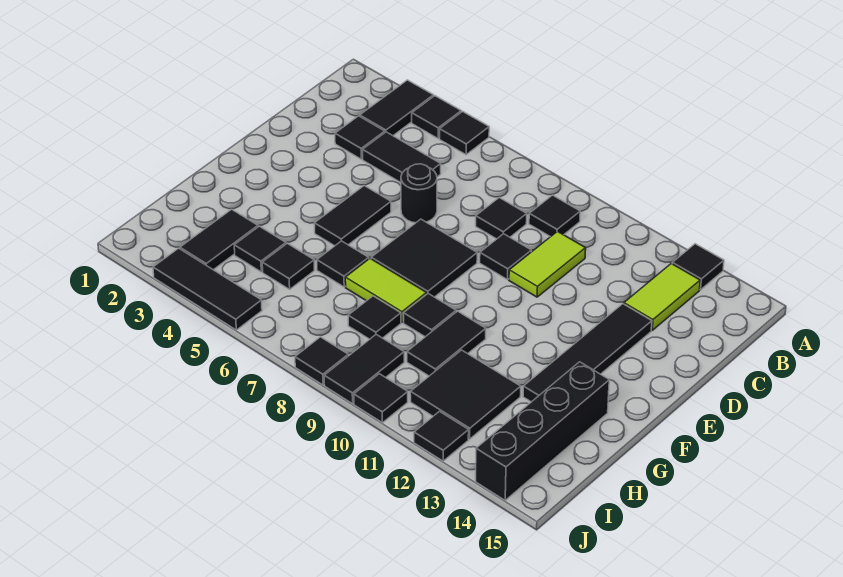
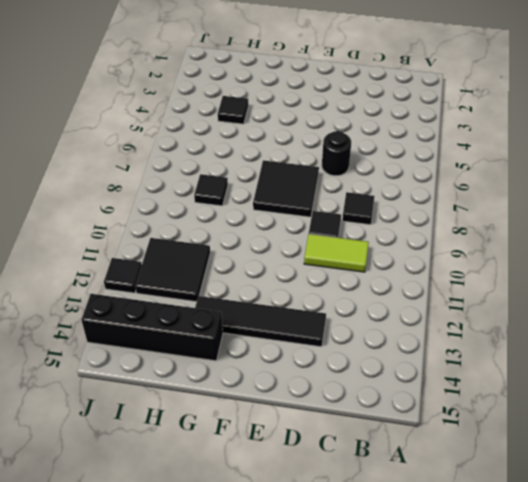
none -> black 1x2 tile [360,80,434,136]
none -> black 1x1 tile [412,96,461,138]
none -> black 1x1 tile [440,112,489,155]
none -> black 1x1 tile [672,244,724,290]

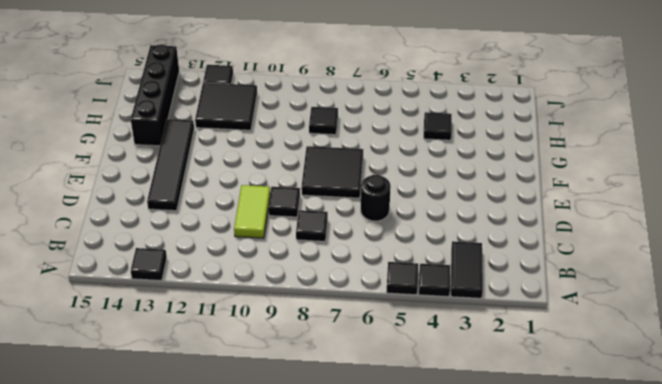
none -> black 1x1 tile [529,195,580,237]
none -> lime 1x2 tile [624,264,700,330]
none -> black 1x1 tile [335,116,385,159]
none -> black 1x2 tile [363,132,441,182]

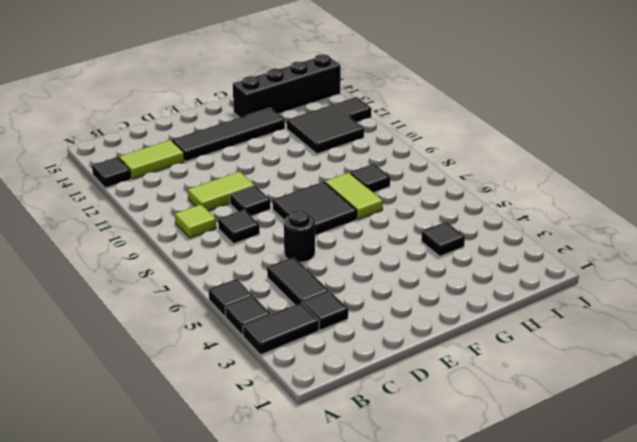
lime 1x1 tile [175,205,216,238] -> black 1x1 tile [529,195,580,237]
none -> black 1x2 tile [314,186,391,246]
none -> black 1x1 tile [317,241,369,287]
none -> black 1x1 tile [403,294,456,337]
none -> black 1x2 tile [407,311,486,376]

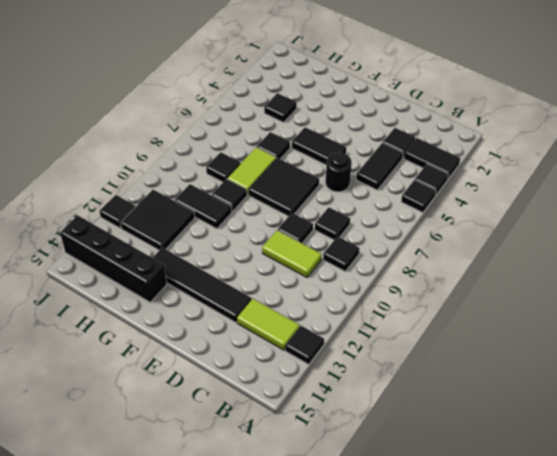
none -> black 1x2 tile [180,209,258,270]
none -> black 1x1 tile [262,243,314,289]
none -> black 1x2 tile [324,335,404,404]
none -> black 1x3 tile [153,248,262,330]

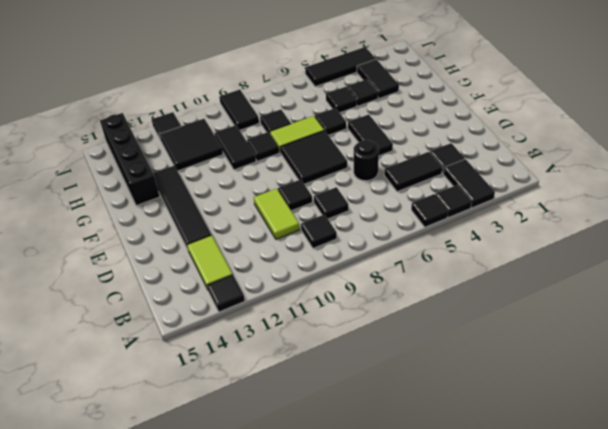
none -> black 1x1 tile [295,337,348,385]
none -> black 1x1 tile [354,374,408,423]

